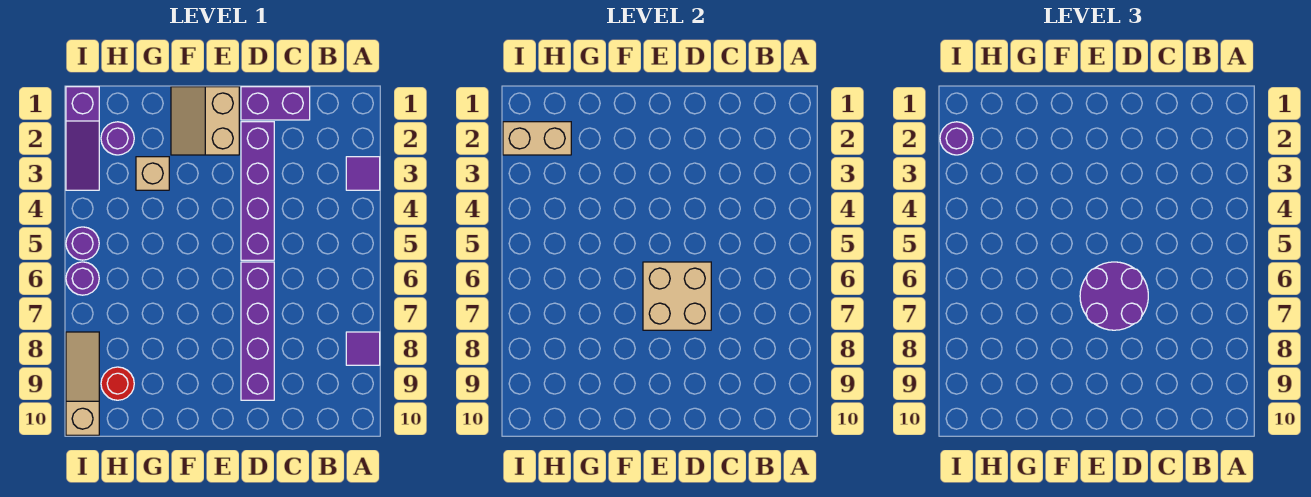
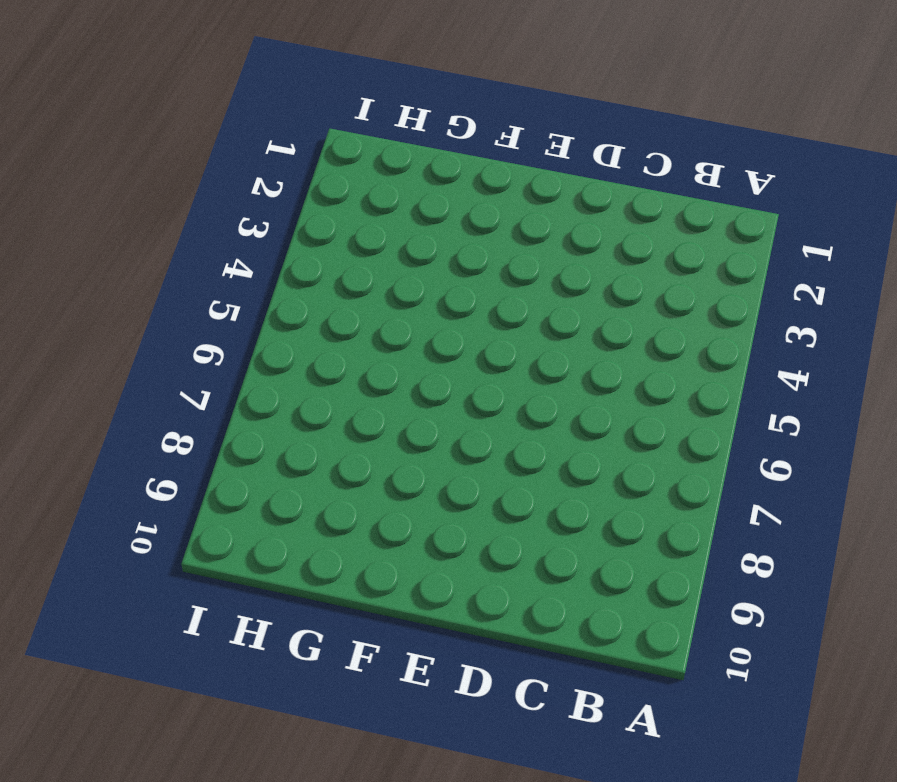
none -> purple 1x1 tile [346,157,380,190]
none -> purple 1x1 tile [346,332,380,365]
none -> purple 1x2 brick [241,87,310,120]

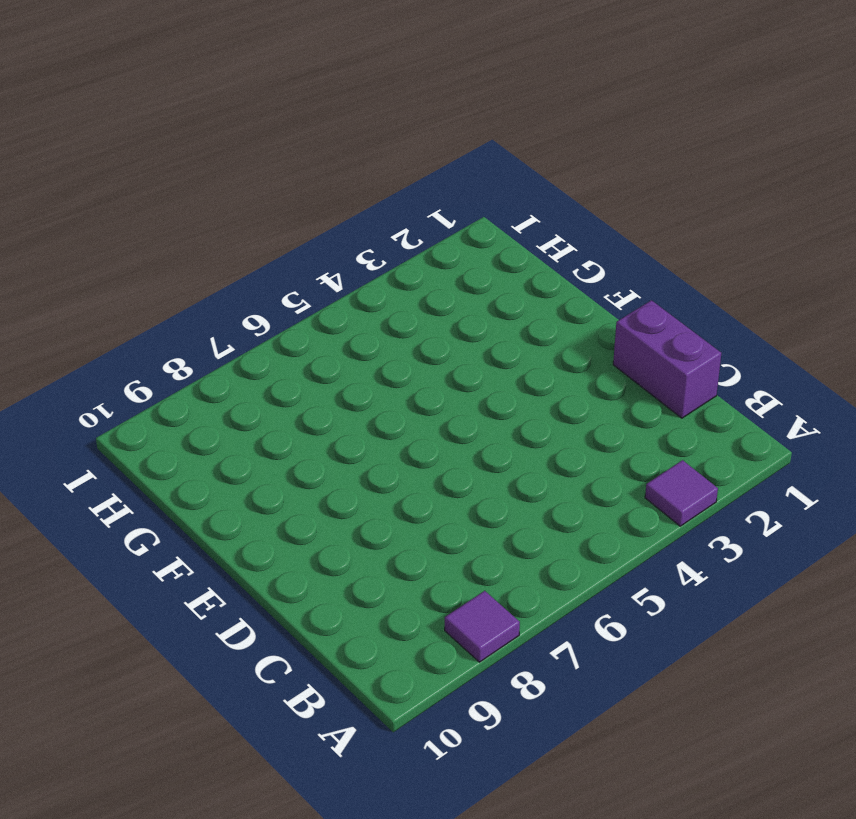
none -> purple 1x4 brick [241,122,274,260]
none -> purple 1x4 brick [241,262,274,400]
none -> tan 2x2 slope [171,87,239,155]

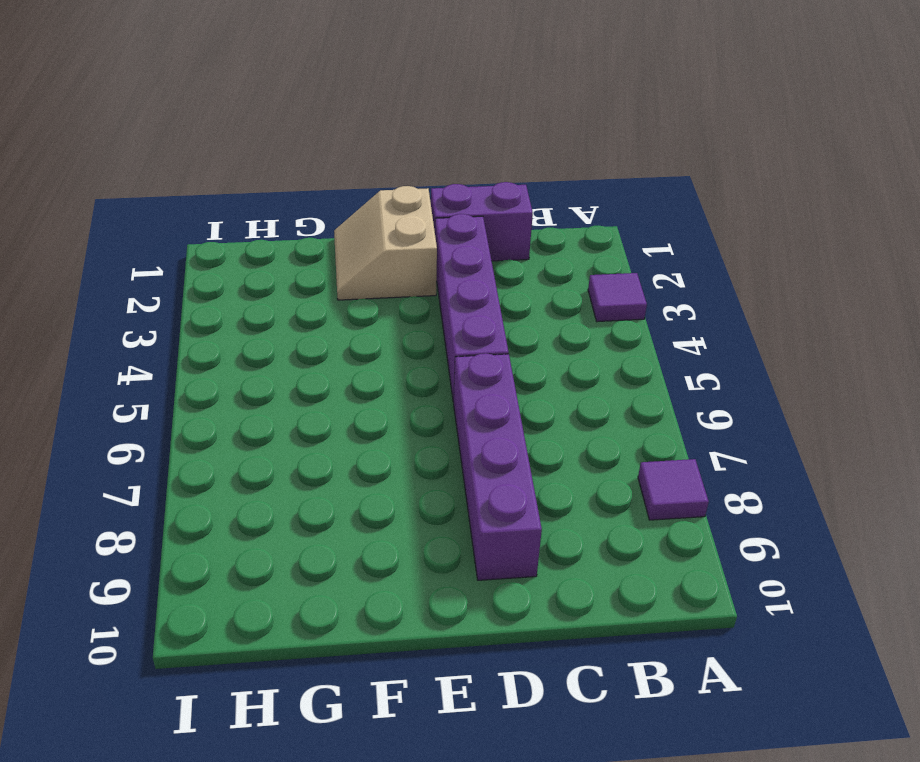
none -> tan 1x1 brick [136,157,169,190]
none -> purple 1x1 round brick [101,122,134,155]
none -> red 1x1 round brick [101,367,134,400]

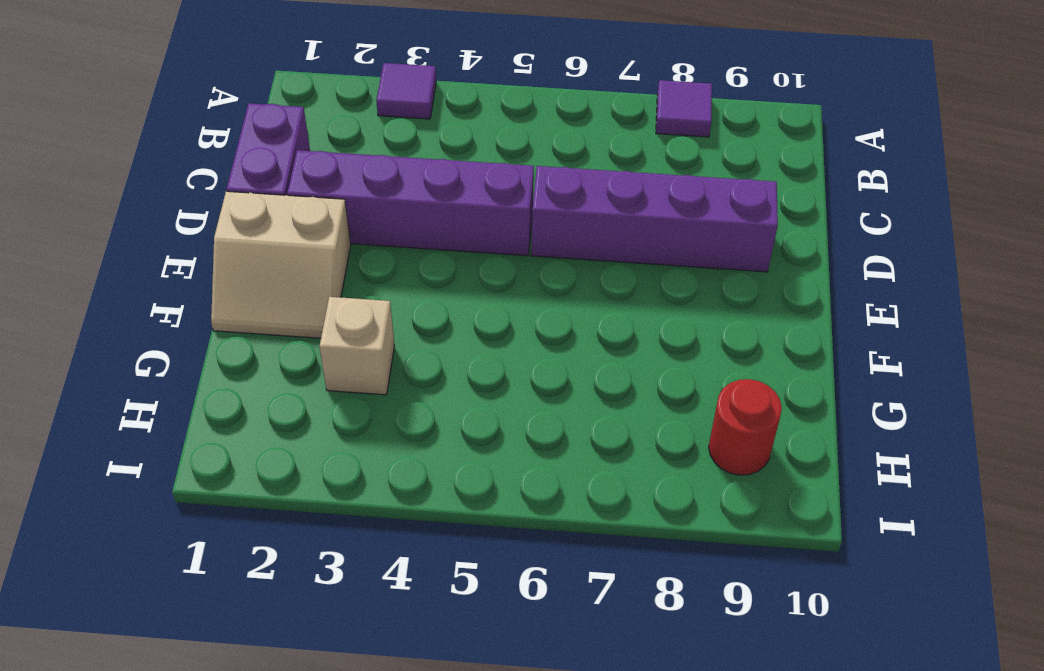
none -> purple 1x1 round brick [101,122,134,155]
none -> purple 1x3 slope [66,87,99,190]
none -> purple 1x1 round brick [66,227,99,260]

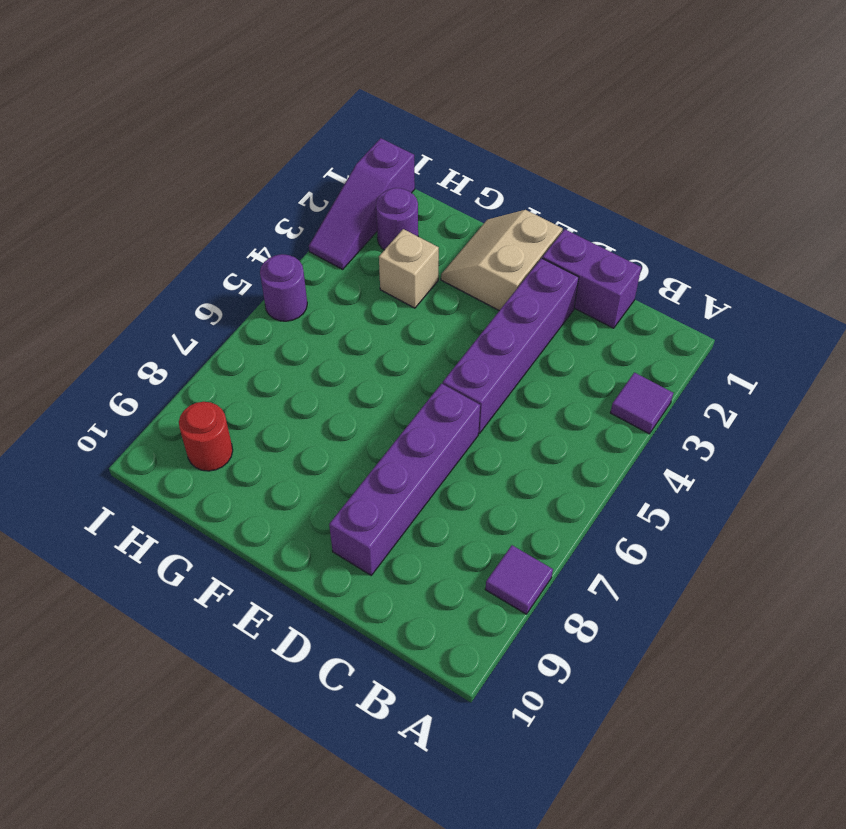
none -> purple 1x1 round brick [66,262,99,295]
none -> tan 1x3 slope [66,332,99,435]
none -> tan 2x2 brick [643,262,711,330]

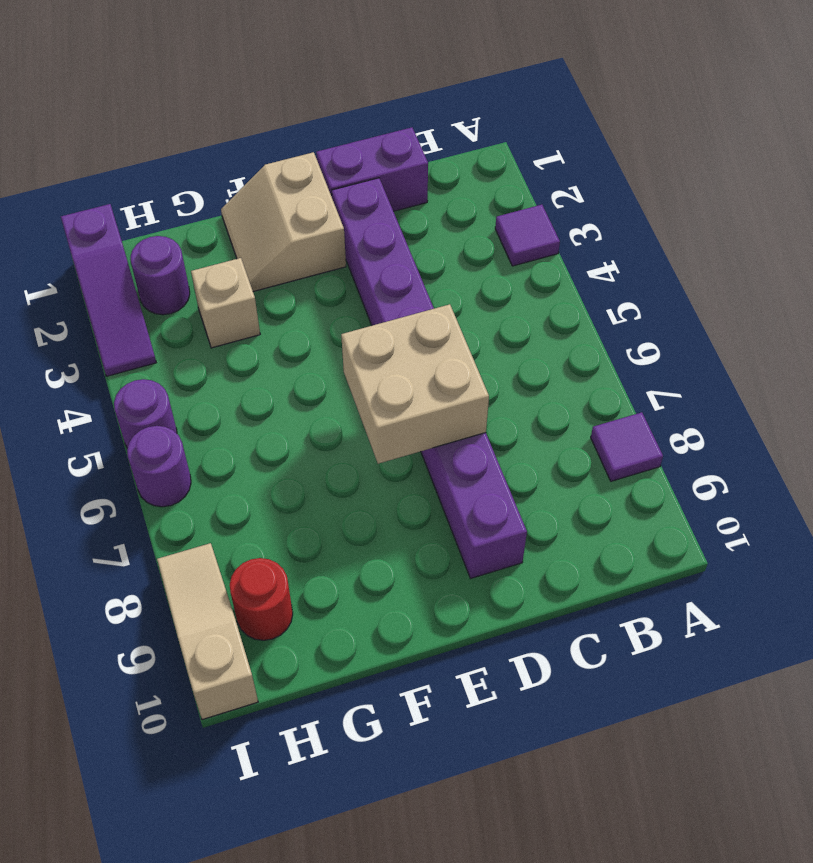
none -> tan 1x2 brick [503,122,571,155]
none -> purple 2x2 round brick [1080,262,1148,330]
none -> purple 1x1 round brick [940,122,973,155]

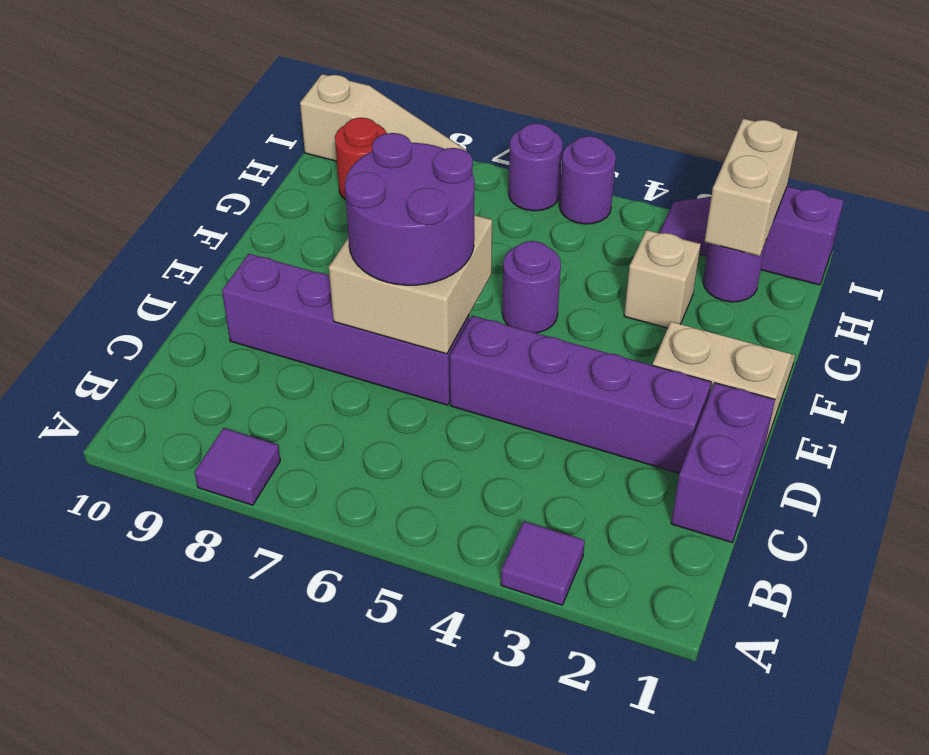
purple 1x1 round brick [502,241,561,333] -> purple 1x1 round brick moved to [940,122,973,155]

